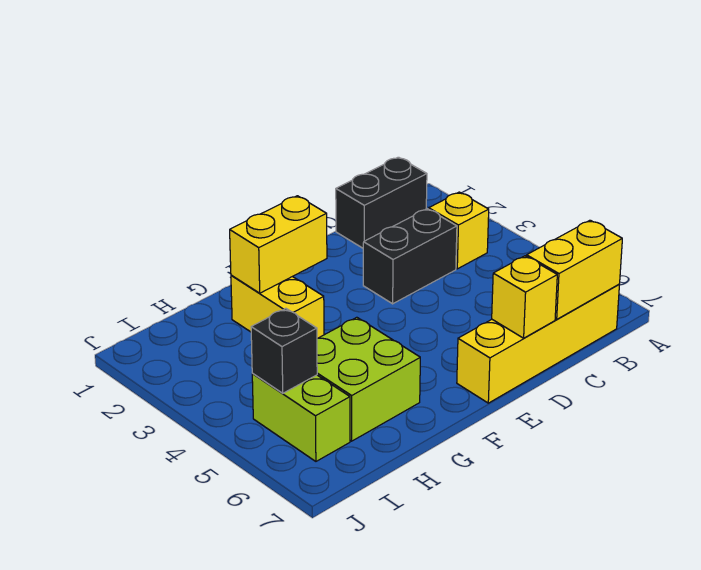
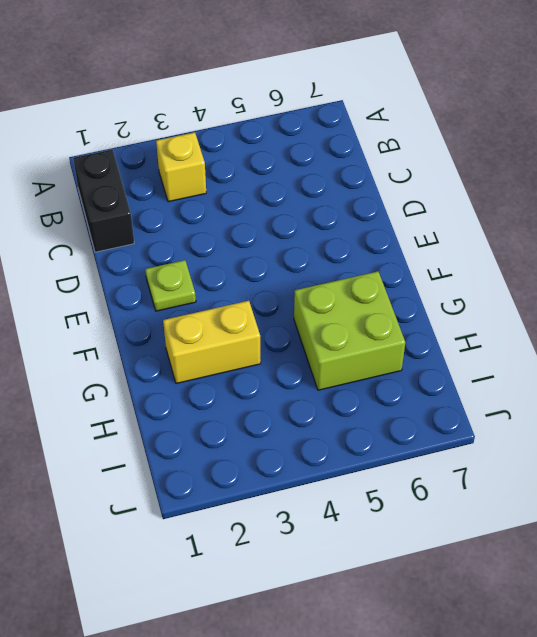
lime 1x1 plate [145,260,196,311] -> none
none -> yellow 1x4 brick [457,284,619,403]
none -> black 1x2 brick [363,209,457,304]

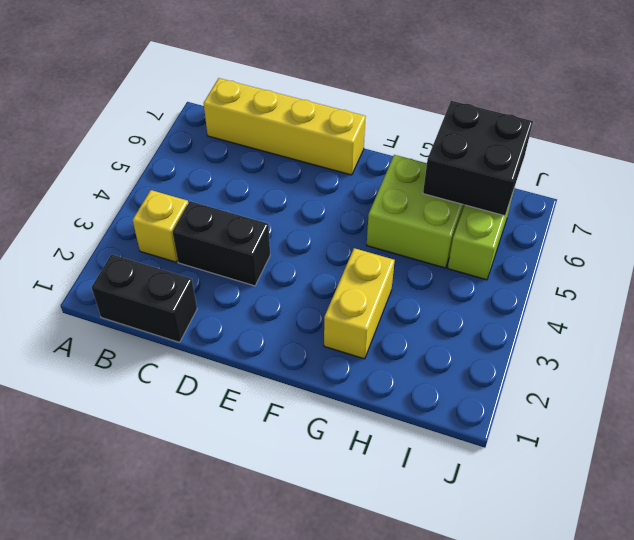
black 2x2 brick [423,101,533,216] -> none
none -> yellow 1x2 brick [527,220,622,319]
none -> yellow 1x1 brick [492,256,557,338]

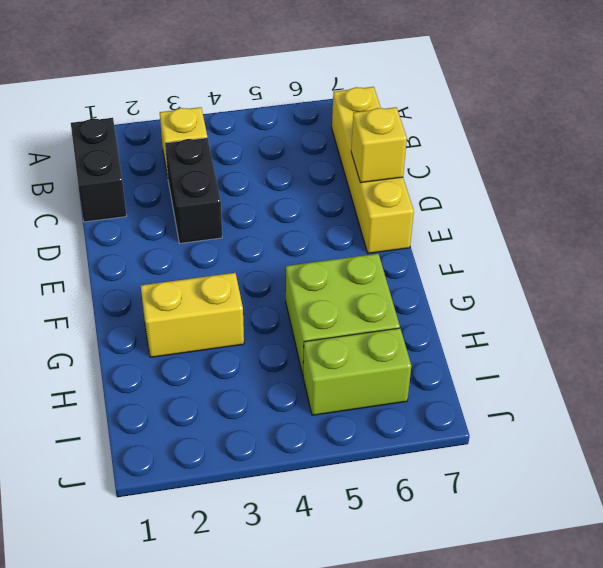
none -> yellow 1x2 brick [527,220,622,319]
none -> yellow 1x2 brick [230,196,327,293]

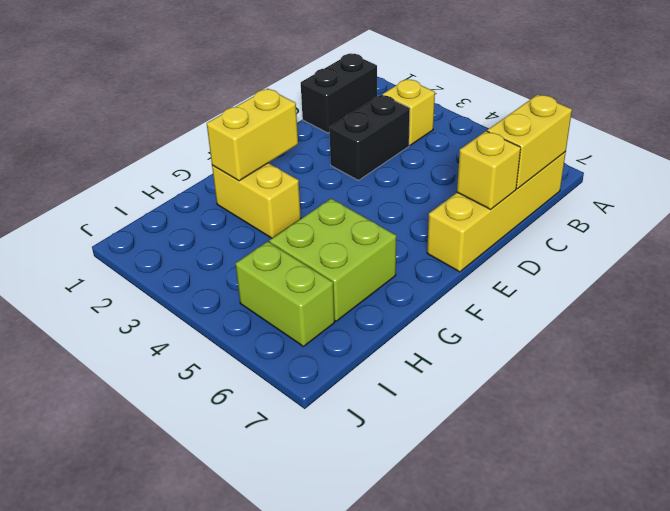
none -> black 1x1 brick [251,308,317,393]

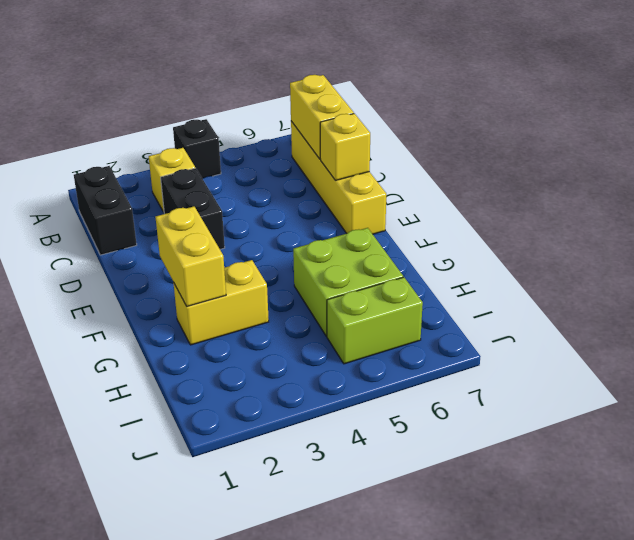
black 1x1 brick [173,119,221,179] -> black 1x1 brick moved to [251,308,317,393]

